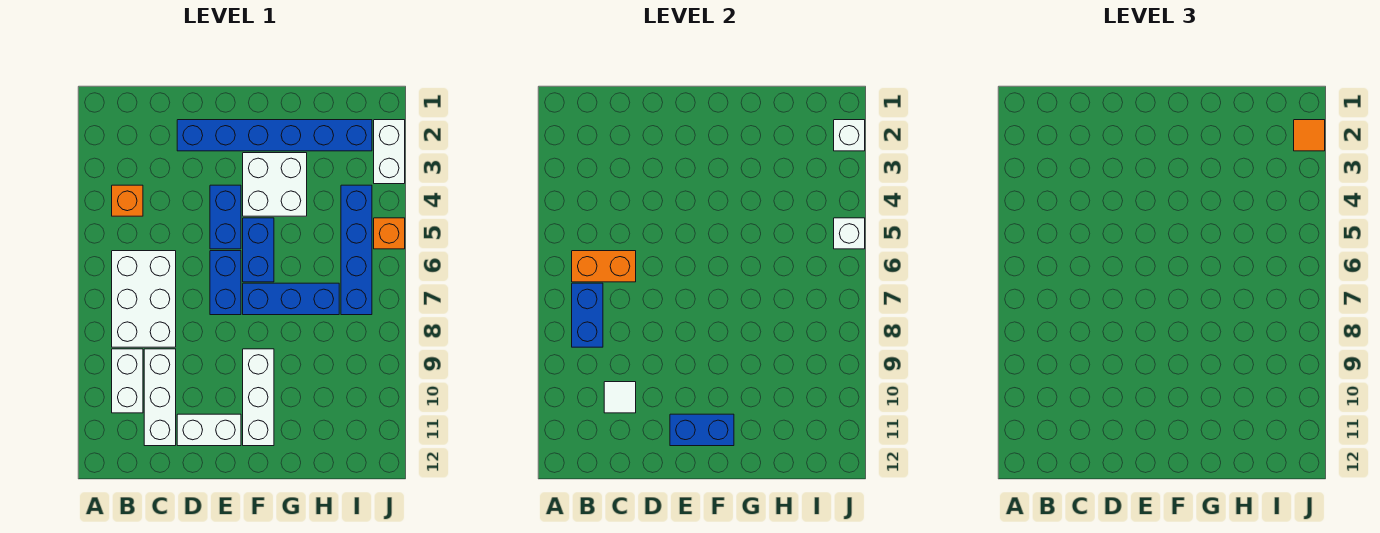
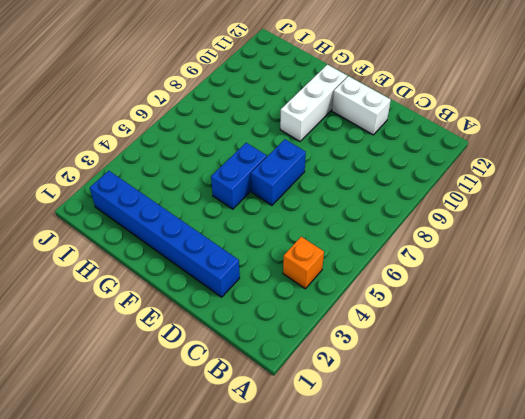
none -> white 2x3 brick [112,251,176,347]
none -> white 1x2 brick [112,349,143,413]
none -> white 1x3 brick [144,349,176,446]

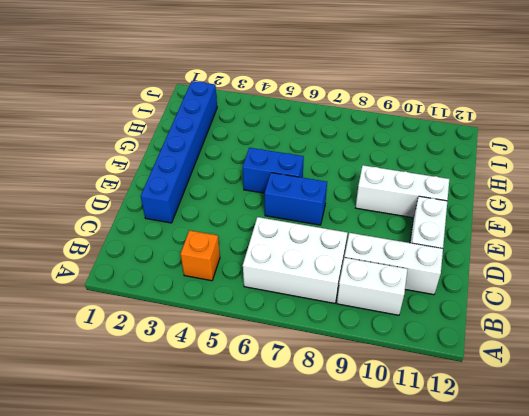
none -> blue 1x2 brick [210,185,241,249]
none -> white 2x2 brick [243,153,307,216]
none -> blue 1x3 brick [243,283,339,315]

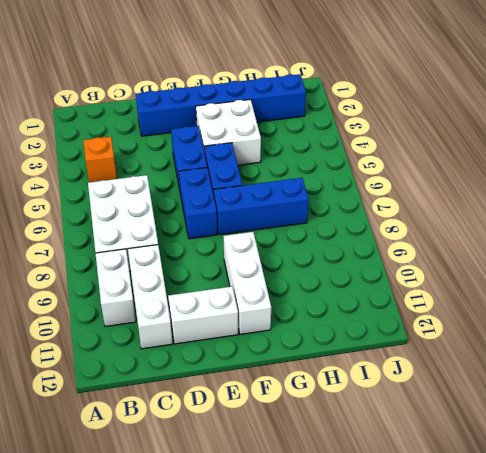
none -> blue 1x4 brick [341,185,372,315]
none -> white 1x2 brick [374,120,405,184]
none -> orange 1x1 brick [374,218,405,249]

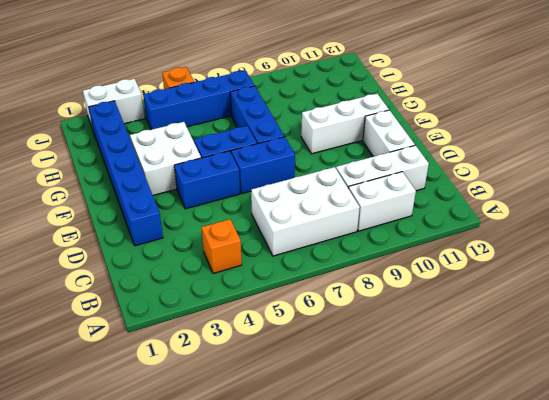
none -> orange 1x2 brick [572,251,636,282]
none -> blue 1x2 brick [572,283,603,347]
none -> white 1x1 tile [604,382,636,413]

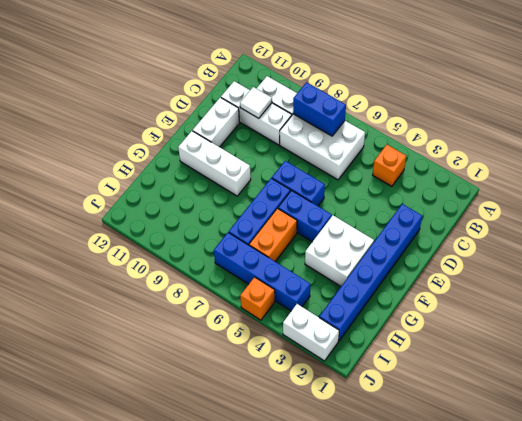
orange 1x2 brick [249,208,297,261] -> orange 1x2 brick moved to [572,251,636,282]
none -> blue 1x2 brick [210,185,241,249]
none -> blue 1x2 brick [670,414,734,446]
none -> white 1x1 brick [834,120,865,151]

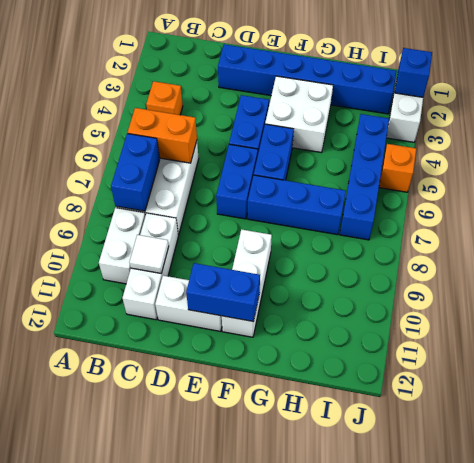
blue 1x1 brick [395,48,432,97] -> white 1x1 brick [834,120,865,151]
none -> white 1x1 brick [834,218,865,249]
none -> orange 1x1 tile [1294,120,1325,151]

